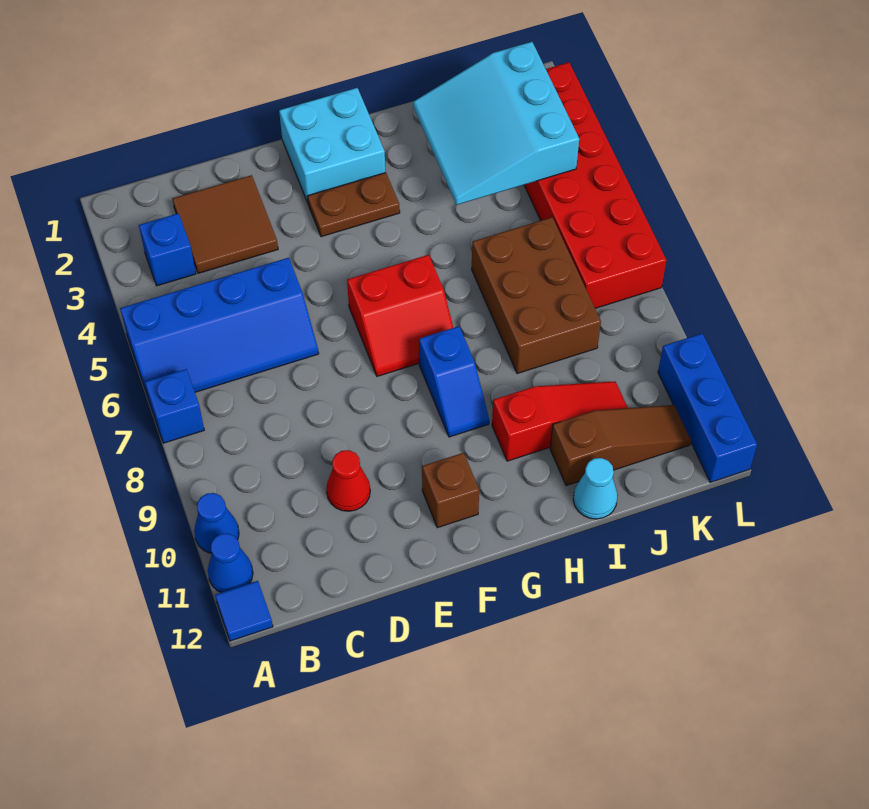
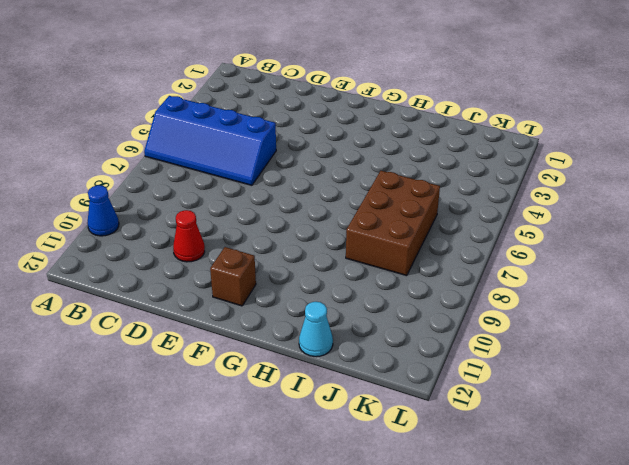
none -> blue 1x1 brick [145,369,204,443]
none -> blue 1x1 cone [208,533,253,593]
none -> blue 1x1 tile [215,581,273,641]

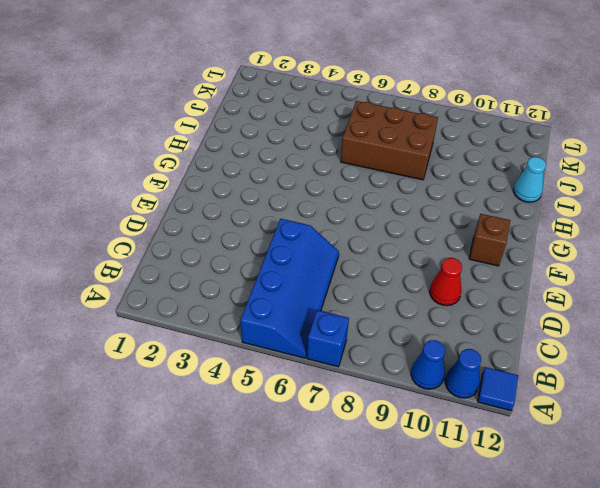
none -> blue 1x1 brick [139,213,196,286]
none -> brown 2x2 tile [173,175,278,273]
none -> cyan 2x2 brick [279,88,385,203]

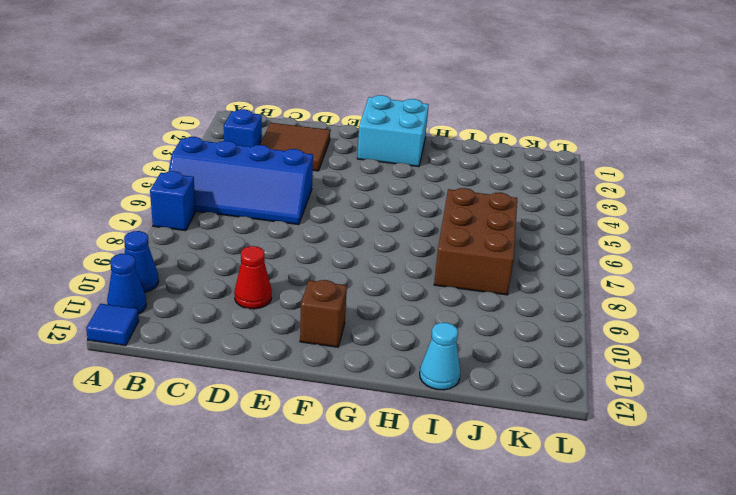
none -> brown 1x2 plate [307,172,400,237]
none -> red 2x2 slope [347,255,453,376]
none -> blue 1x2 slope [419,326,489,437]

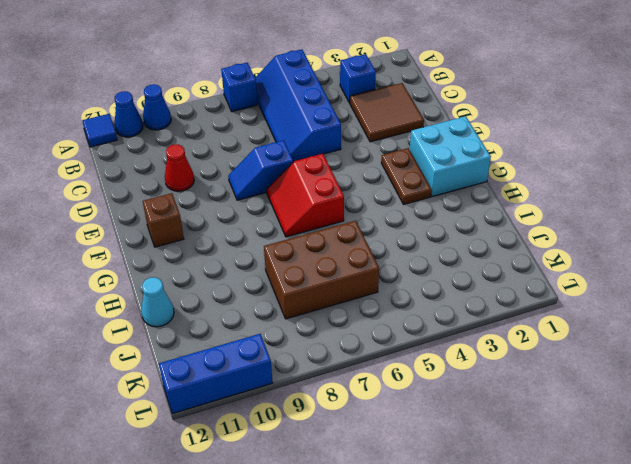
blue 1x2 slope [228,140,293,200] -> blue 1x2 slope moved to [419,326,489,437]
none -> red 1x3 slope [492,381,628,461]
none -> brown 1x3 slope [550,405,691,486]
none -> red 2x6 brick [524,62,666,308]

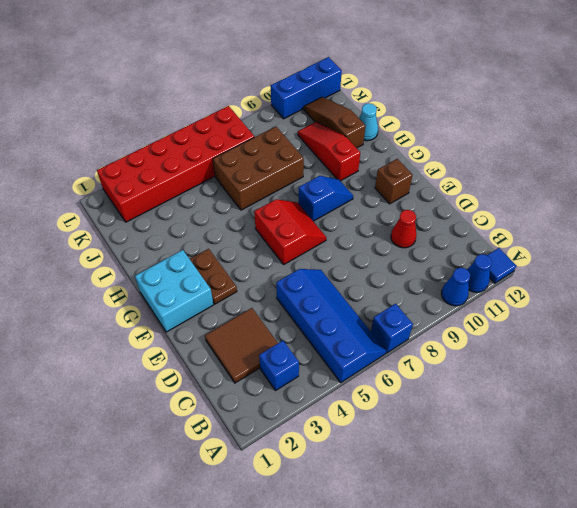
none -> cyan 3x3 slope [413,42,579,205]

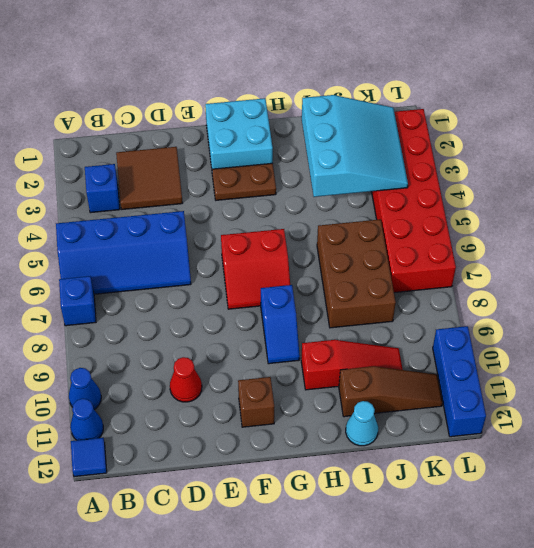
cyan 3x3 slope [302,95,408,197] -> cyan 3x3 slope turned to [413,42,579,205]

